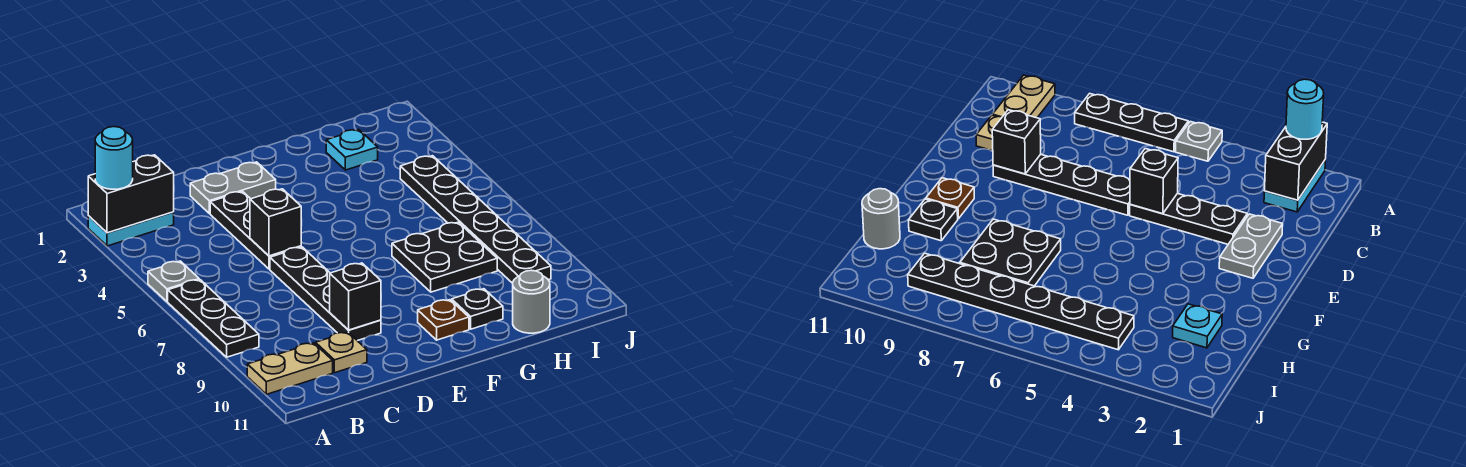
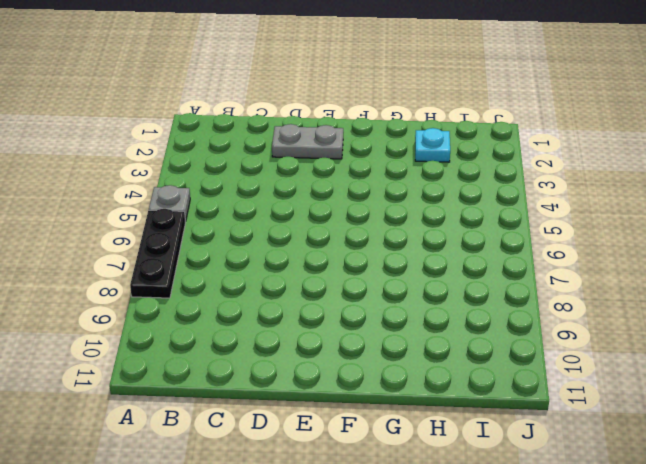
none -> cyan 1x2 plate [88,212,174,246]
none -> tan 1x2 plate [247,343,333,394]
none -> tan 1x1 plate [315,332,367,373]

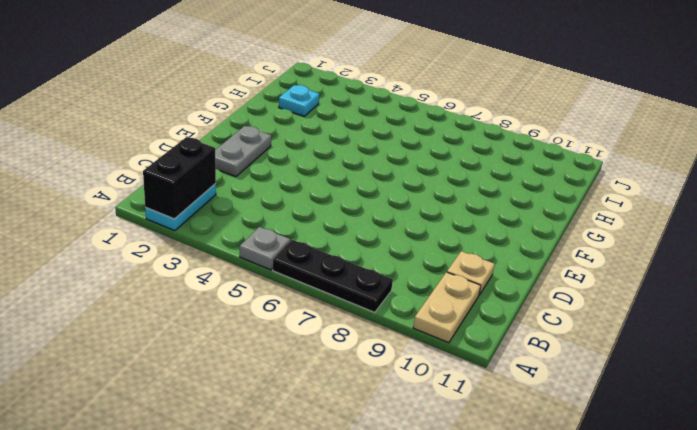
none -> black 1x3 plate [210,191,301,269]
none -> black 1x4 plate [270,247,381,341]
none -> brown 1x1 plate [418,300,469,340]

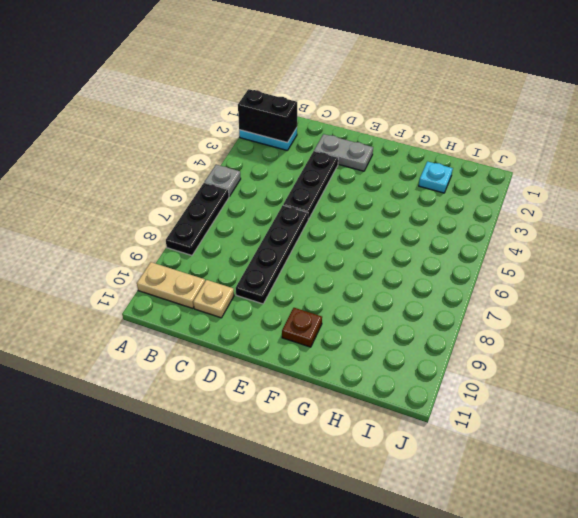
none -> black 2x2 plate [392,222,497,292]
none -> black 1x1 plate [452,289,503,329]
none -> grey 1x1 round brick [513,270,550,333]

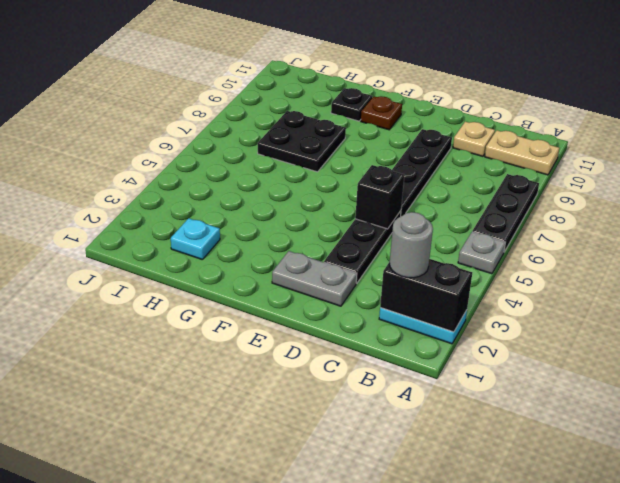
grey 1x1 round brick [390,212,433,278] -> grey 1x1 round brick moved to [513,270,550,333]
none -> black 1x6 plate [400,156,551,283]
none -> black 1x1 brick [330,263,381,330]
none -> cyan 1x1 round brick [95,127,133,189]

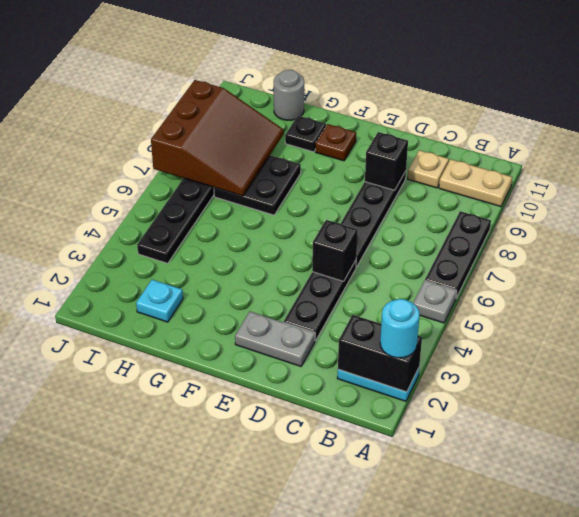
brown 3x3 slope [151,80,283,196] -> none

